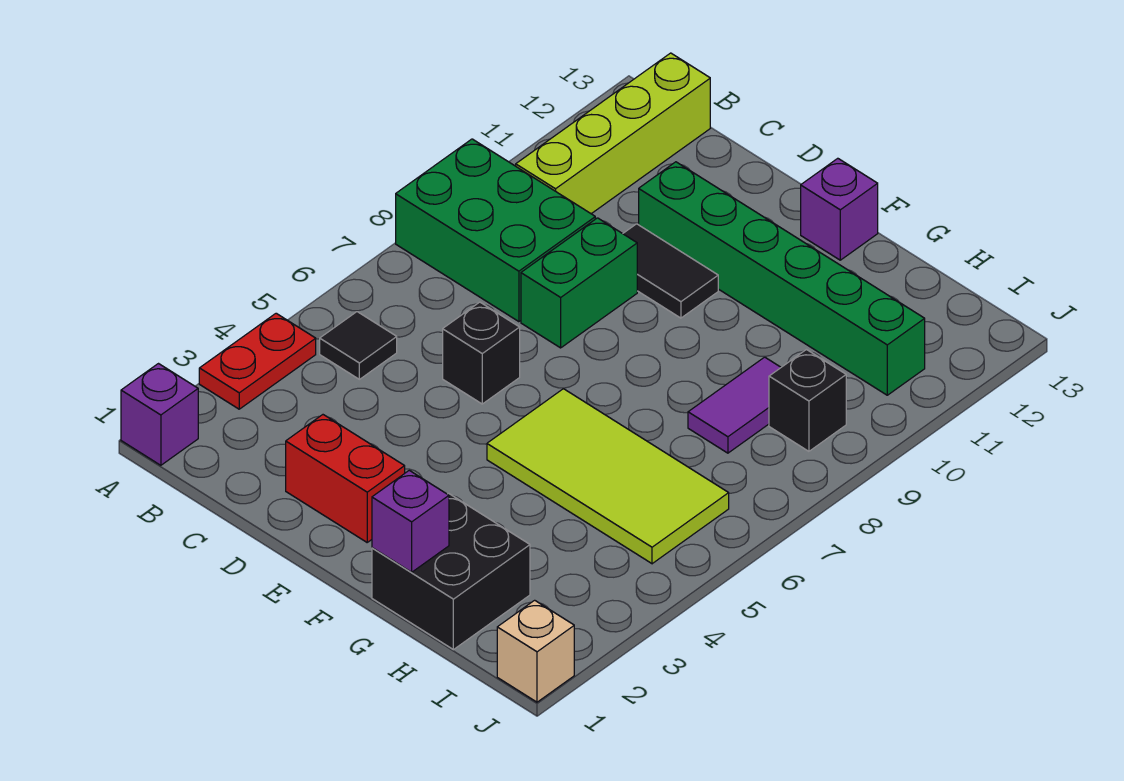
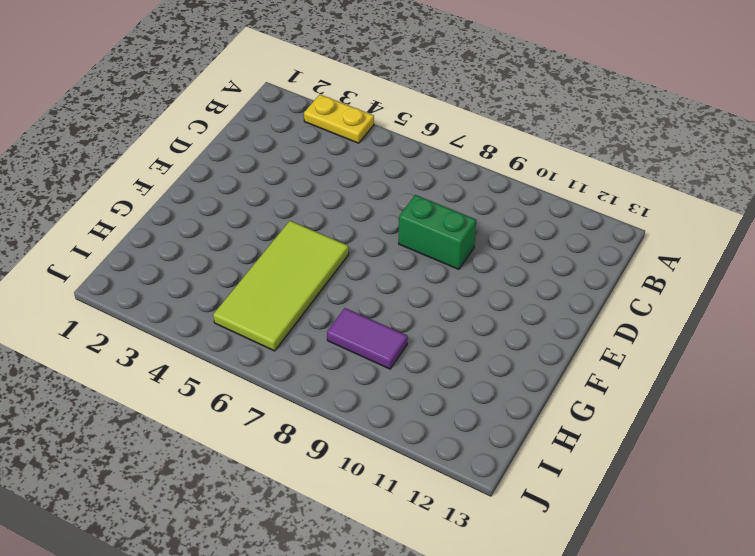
yellow 1x2 plate [304,95,374,143] -> red 1x2 plate [199,313,316,409]
none -> purple 1x1 brick [121,364,198,465]
none -> green 2x3 brick [396,139,595,322]
none -> black 1x1 tile [320,312,397,379]

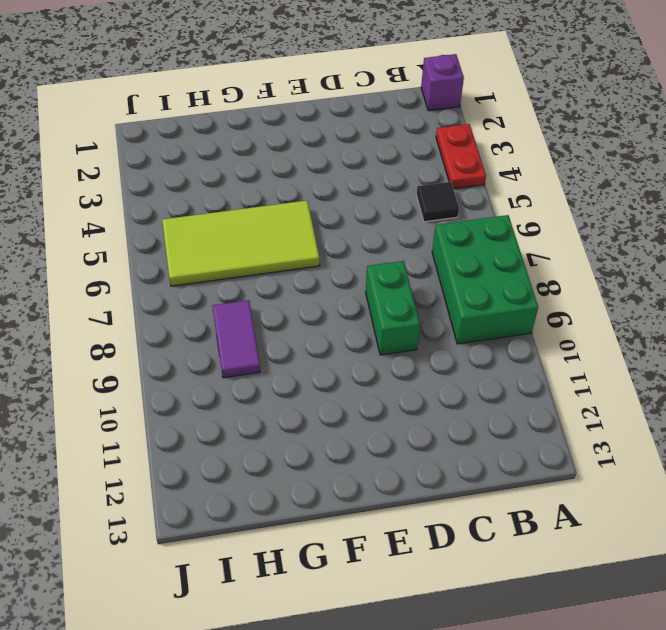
green 2x3 brick [432,215,538,344] -> green 2x3 brick turned to [396,139,595,322]
none -> lime 1x4 brick [516,53,710,214]
none -> red 1x2 brick [286,415,405,542]
none -> black 1x1 brick [443,302,520,404]

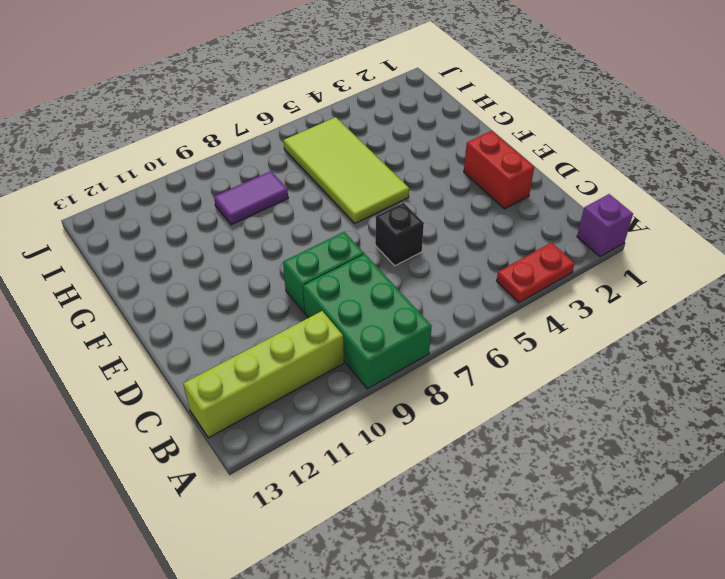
none -> black 1x1 tile [320,312,397,379]
none -> black 1x2 tile [623,224,718,318]
none -> green 1x6 brick [639,162,925,395]

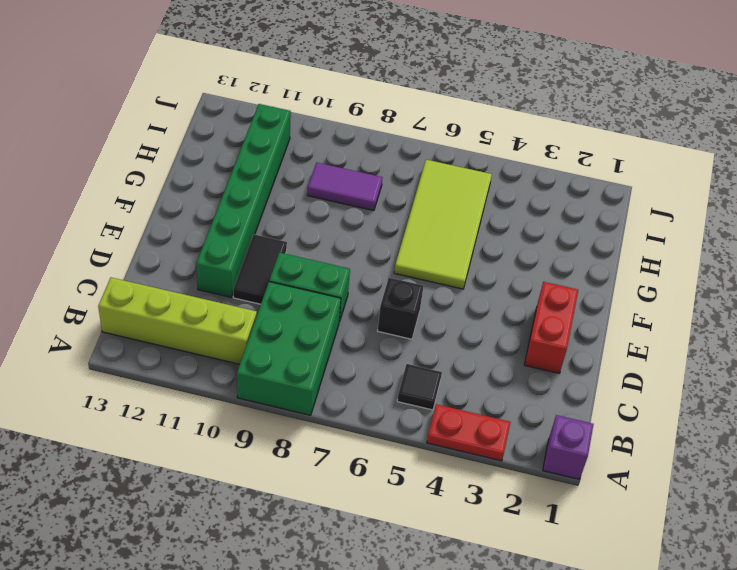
none -> purple 1x1 brick [801,158,878,260]
none -> black 2x2 brick [372,493,530,650]
none -> black 1x1 brick [769,350,846,451]

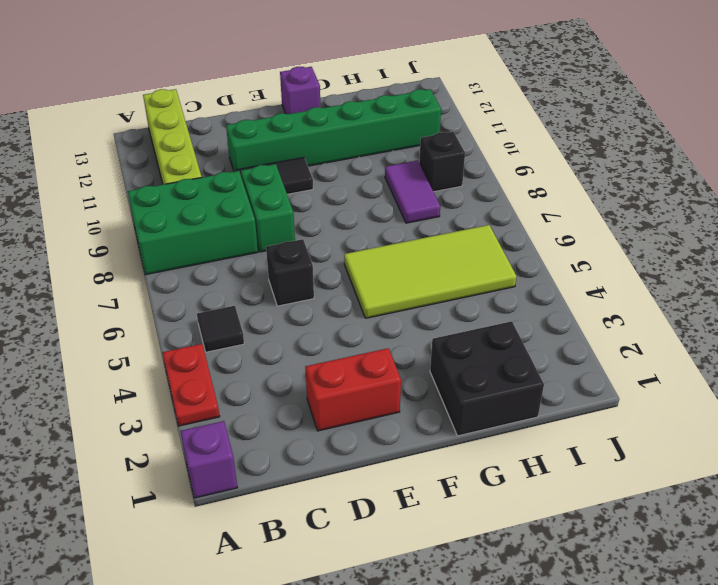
none -> tan 1x1 brick [497,600,574,702]
none -> purple 1x1 brick [372,470,449,572]

